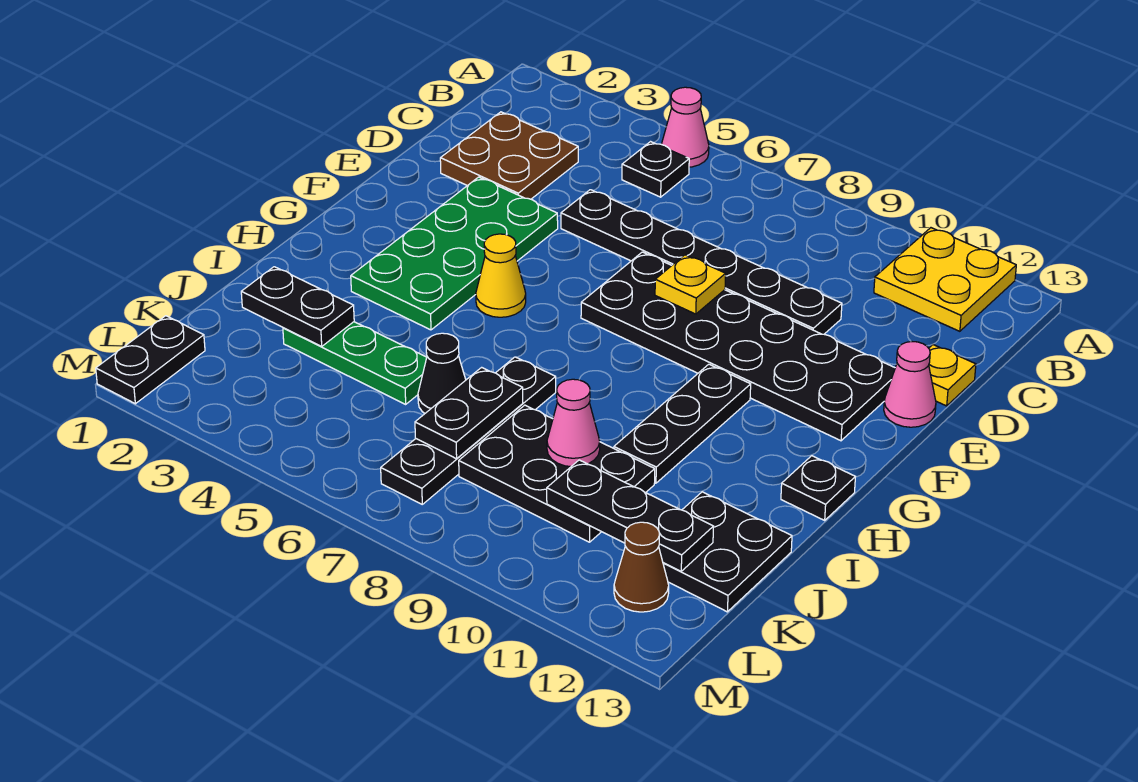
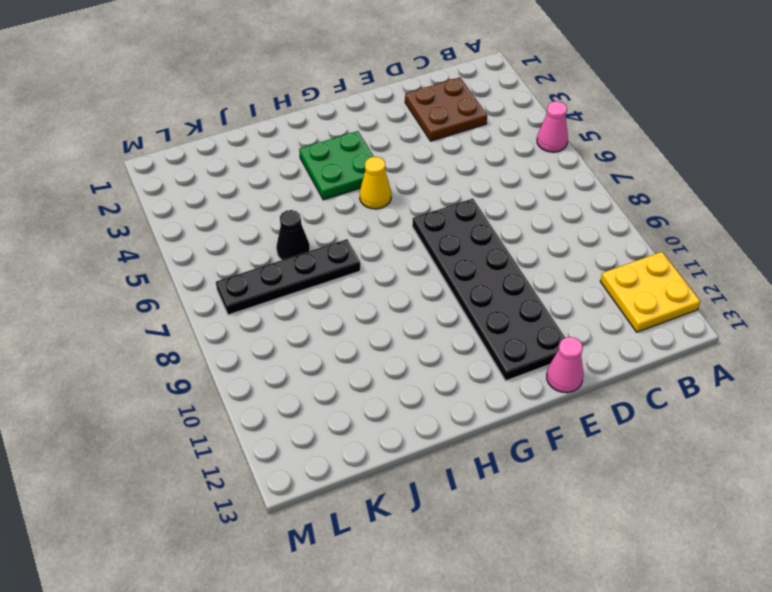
green 2x2 plate [299,131,374,200] -> green 2x4 plate [351,177,558,330]
none -> black 1x1 plate [622,142,689,197]
none -> black 1x6 plate [561,190,842,334]
none -> yellow 1x1 plate [929,345,976,406]

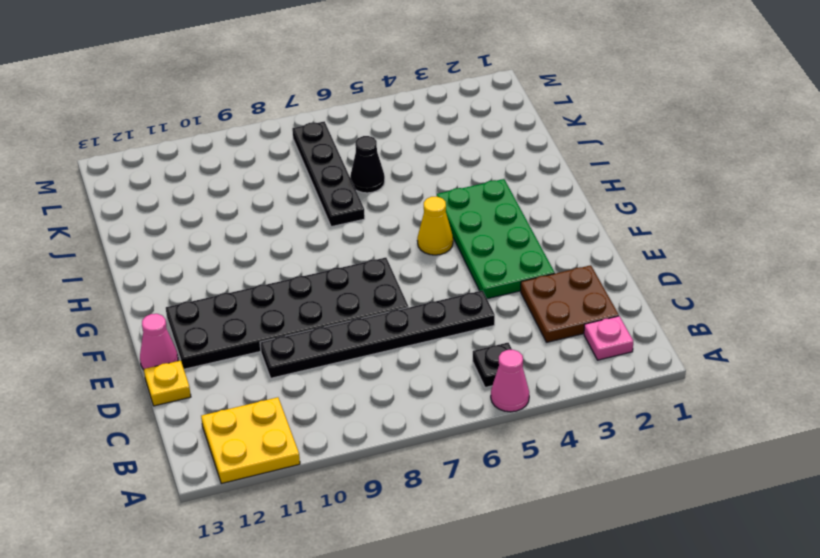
pink 1x1 plate [584,316,633,360] -> none
none -> black 1x3 plate [614,364,751,483]
none -> black 1x1 plate [781,456,855,520]
none -> green 1x3 plate [283,322,427,404]

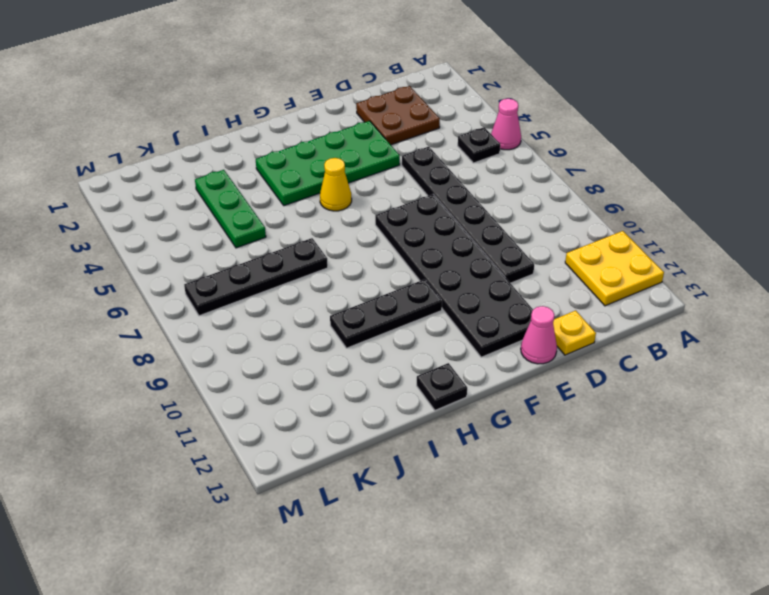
none -> black 1x1 cone [418,333,466,413]
none -> black 2x3 plate [459,405,655,542]
none -> black 2x2 plate [663,492,792,612]

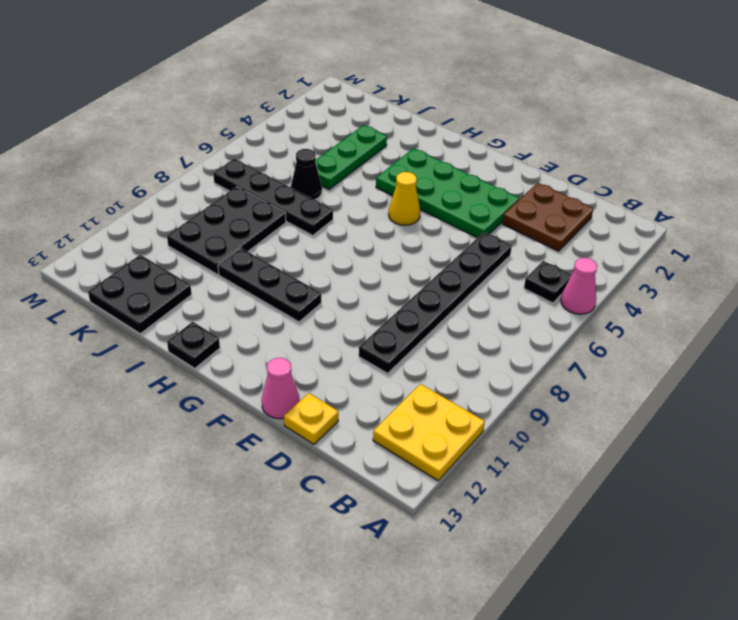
none -> black 2x6 plate [581,252,895,441]
none -> black 1x2 plate [96,316,205,404]
none -> brown 1x1 cone [614,522,669,612]

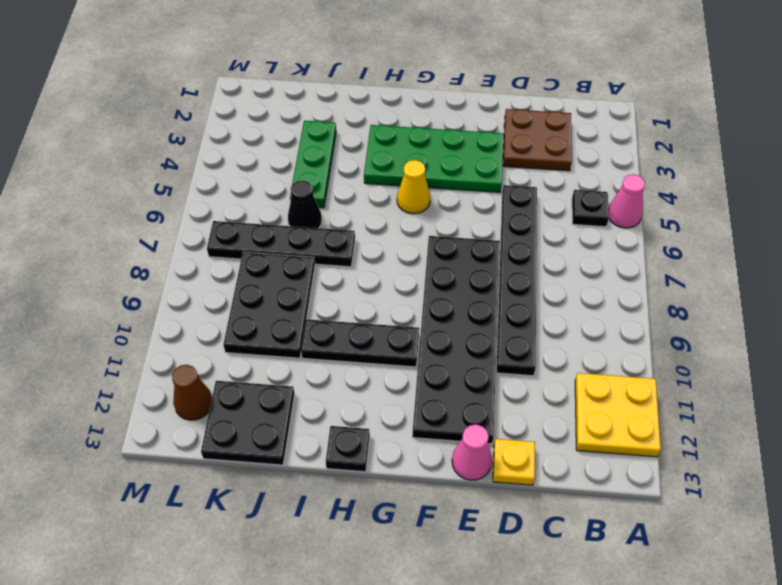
none -> black 1x2 plate [96,316,205,404]
none -> yellow 1x1 plate [655,255,726,314]
none -> black 1x2 plate [241,267,354,346]

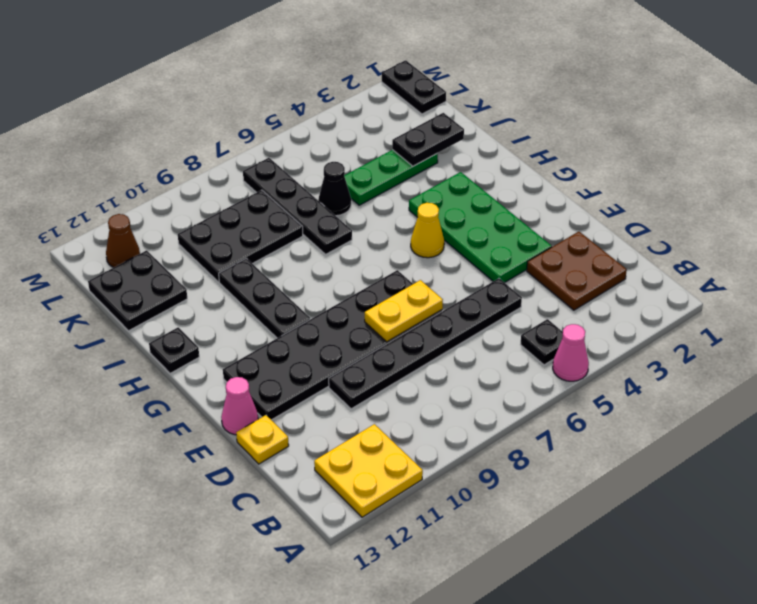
yellow 1x2 plate [365,280,443,342] -> yellow 1x1 plate [655,255,726,314]
none -> black 1x2 plate [415,367,523,459]
none -> pink 1x1 cone [547,379,600,467]
none -> black 1x3 plate [547,460,714,571]

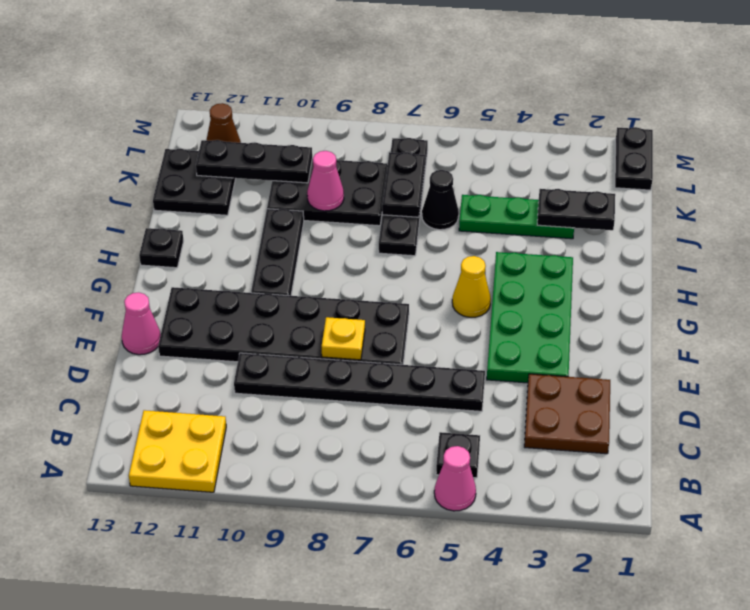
none -> yellow 1x1 plate [929,345,976,406]

